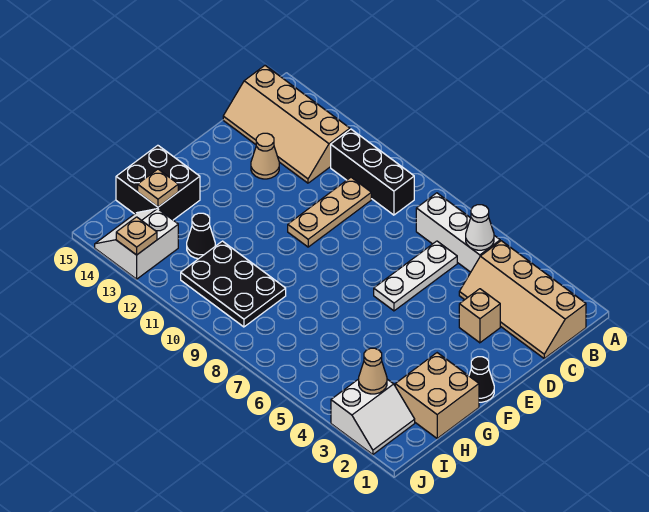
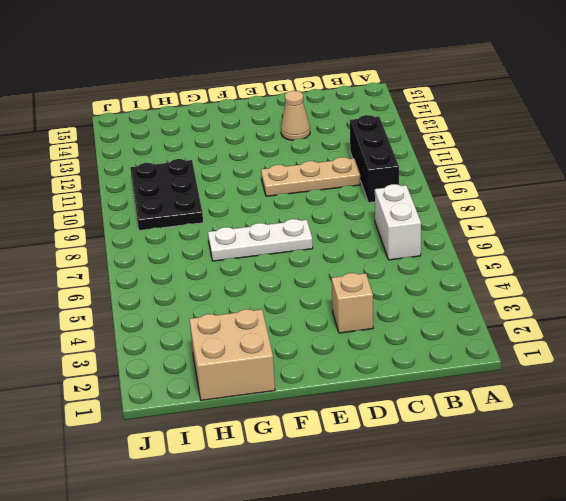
white 1x2 brick [375,184,421,260] -> white 1x3 brick [416,193,500,272]
white 1x3 plate [208,219,313,261] -> white 1x3 plate moved to [374,241,457,311]
none -> tan 2x4 slope [459,241,586,358]
none -> tan 2x4 slope [223,66,350,183]
none -> black 1x1 cone [469,357,494,402]

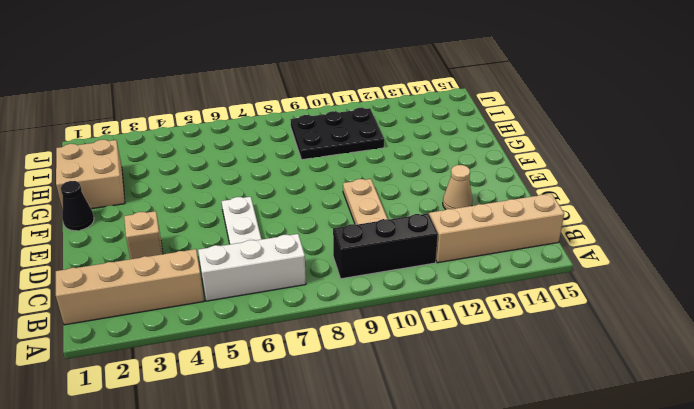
none -> black 2x2 brick [116,145,200,220]
none -> black 1x1 cone [187,213,215,259]
none -> white 2x2 slope [331,379,415,455]

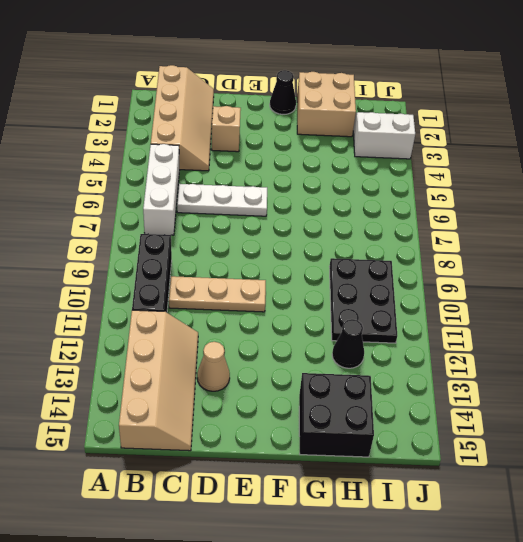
none -> white 2x2 slope [95,209,178,279]
none -> white 1x1 cone [466,205,494,250]
none -> tan 1x1 plate [138,169,178,207]

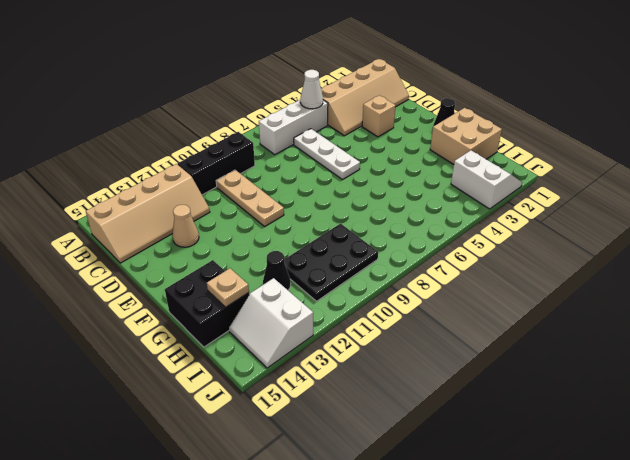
none -> tan 1x1 cone [359,348,387,394]
none -> tan 1x1 plate [116,217,157,255]

